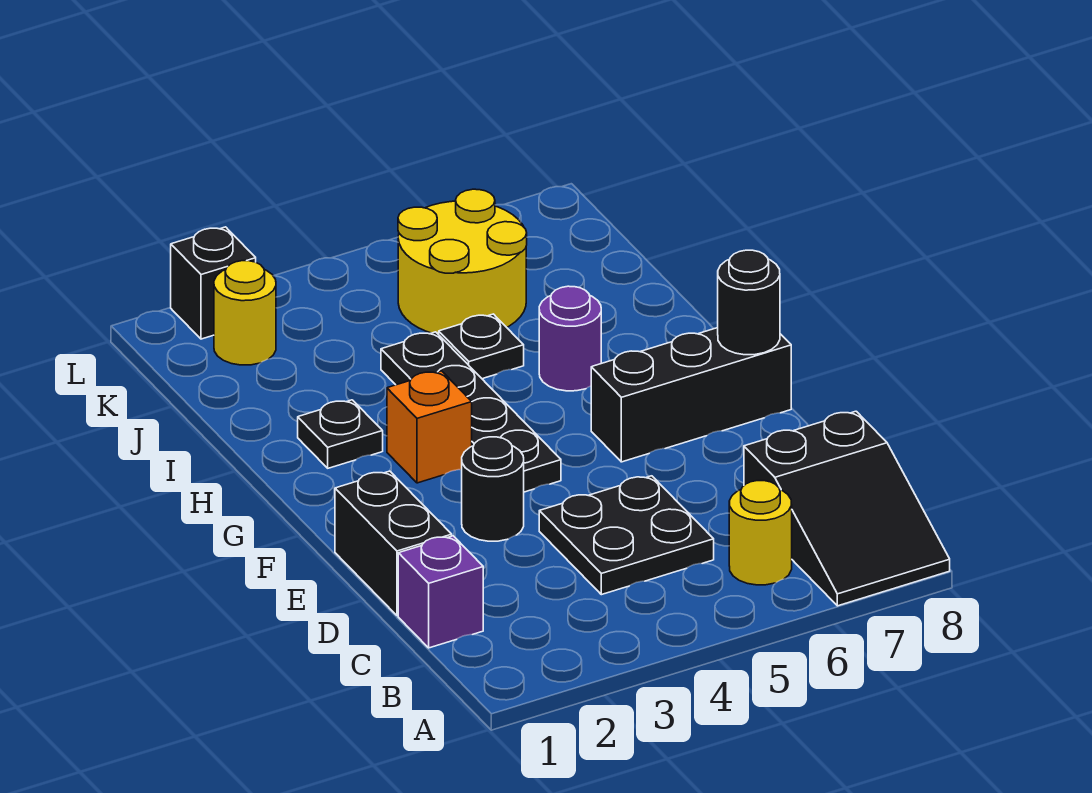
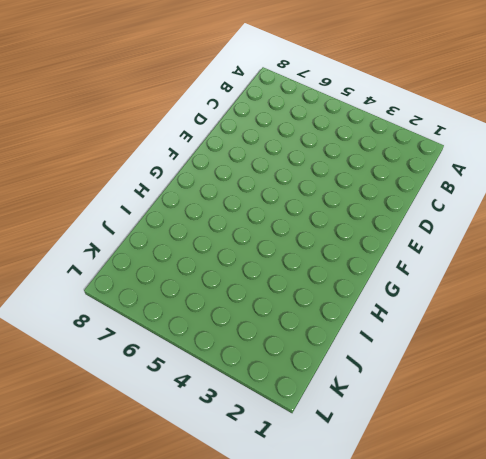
none -> black 2x3 slope [744,411,950,606]
none -> yellow 1x1 round brick [729,481,792,585]
none -> purple 1x1 brick [398,536,483,648]

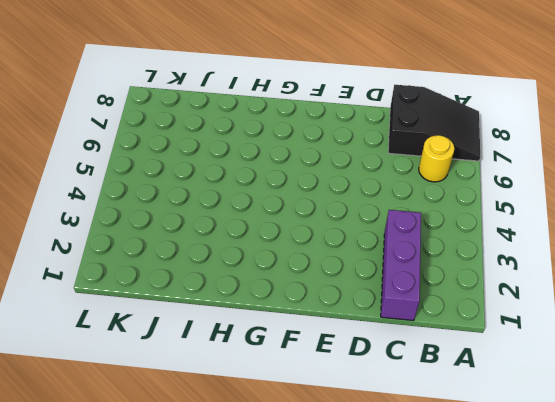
purple 1x3 brick [381,210,421,321] -> purple 1x1 brick [398,536,483,648]
none -> black 2x2 plate [539,476,714,595]
none -> black 1x2 brick [335,471,452,616]
none -> black 1x1 round brick [462,437,524,541]

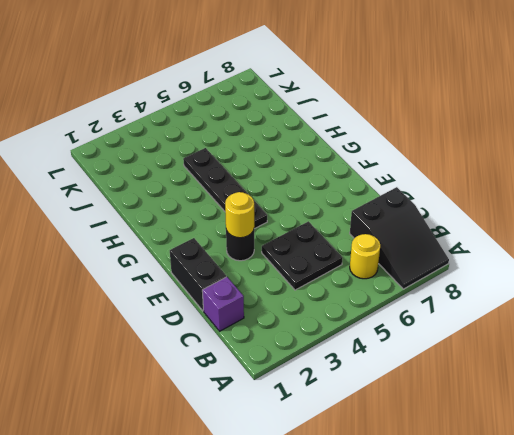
yellow 1x1 round brick [225,192,254,238] -> yellow 1x1 round brick moved to [214,261,276,365]
none -> black 1x3 brick [591,328,791,462]
none -> orange 1x1 brick [387,371,472,483]
none -> black 1x1 plate [298,400,383,468]

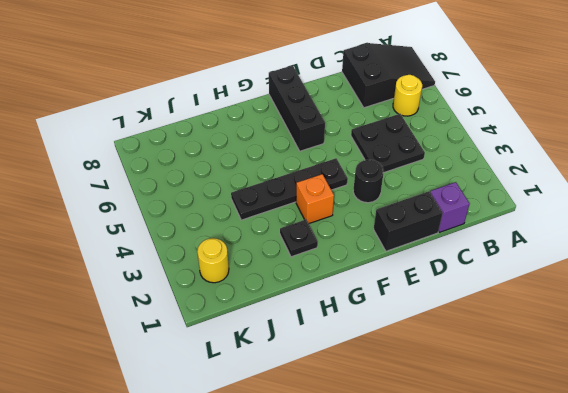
none -> purple 1x1 round brick [539,286,601,391]
none -> black 1x1 plate [439,314,524,379]
none -> yellow 2x2 round brick [398,189,527,335]

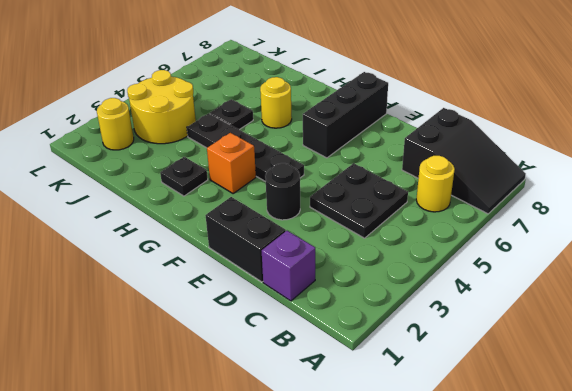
yellow 1x1 round brick [260,77,292,128] -> purple 1x1 round brick [539,286,601,391]
yellow 2x2 round brick [127,70,196,144] -> yellow 2x2 round brick moved to [398,189,527,335]
none -> black 1x1 brick [171,227,256,339]
none -> black 1x1 round brick [718,250,780,355]

